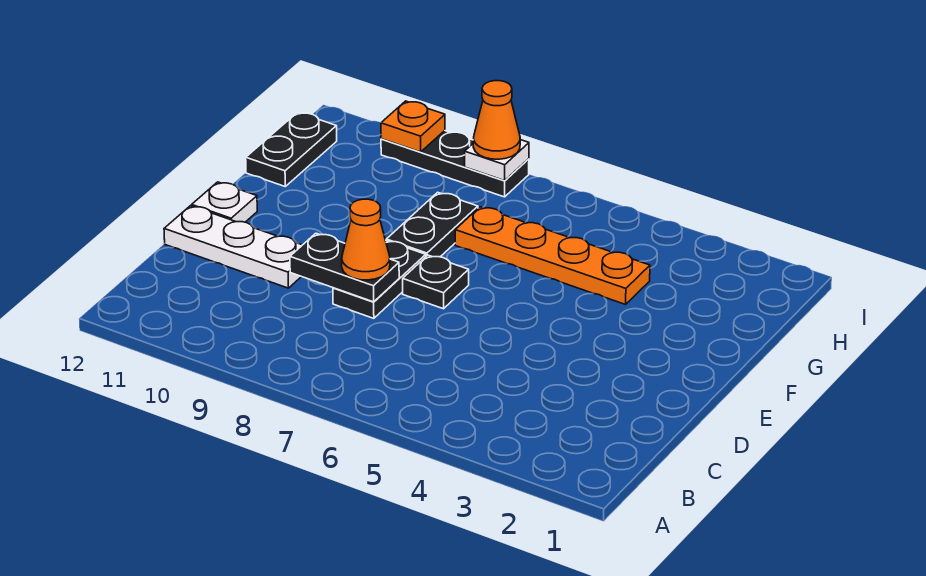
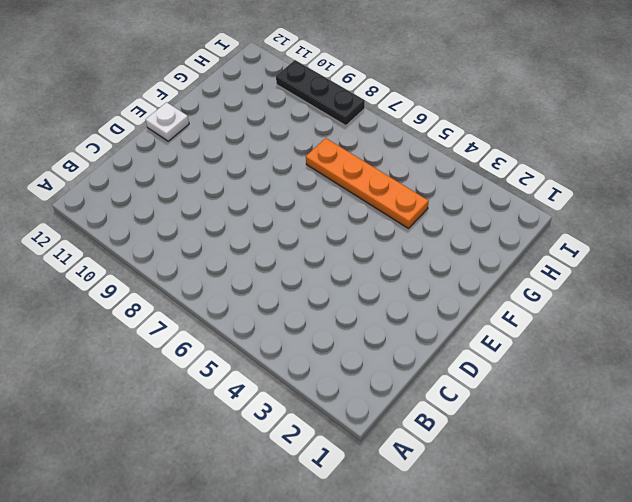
none -> black 1x2 plate [333,241,426,318]
none -> white 1x3 plate [164,206,302,288]
none -> black 1x1 plate [403,255,469,309]

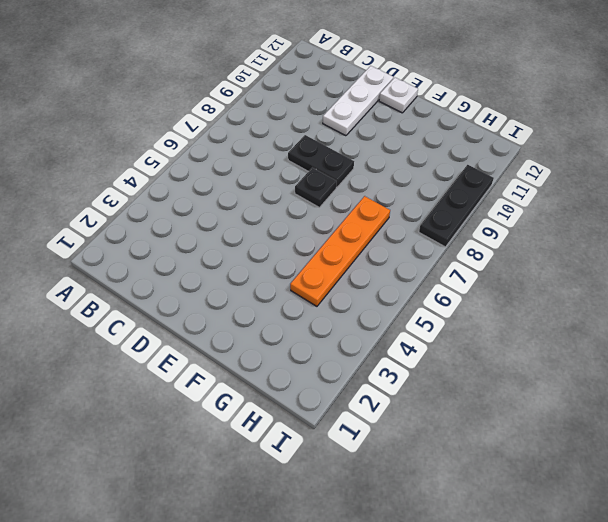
none -> black 1x2 plate [386,192,478,257]
none -> black 1x2 plate [246,112,337,186]
none -> black 1x2 plate [290,233,399,302]

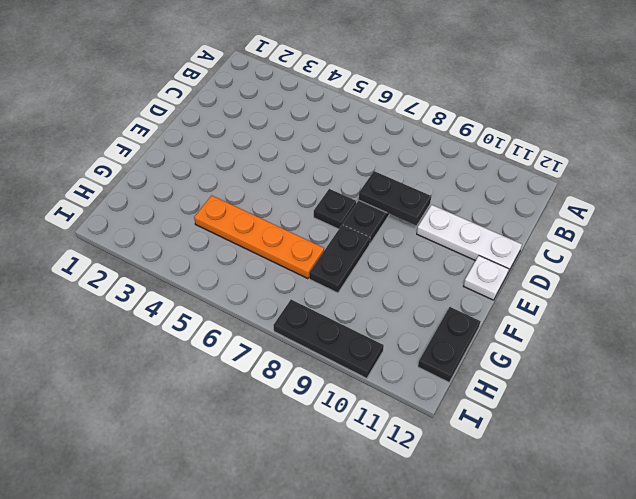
none -> white 1x1 plate [465,140,529,181]
none -> orange 1x1 plate [381,101,445,152]
none -> orange 1x1 cone [342,199,390,280]

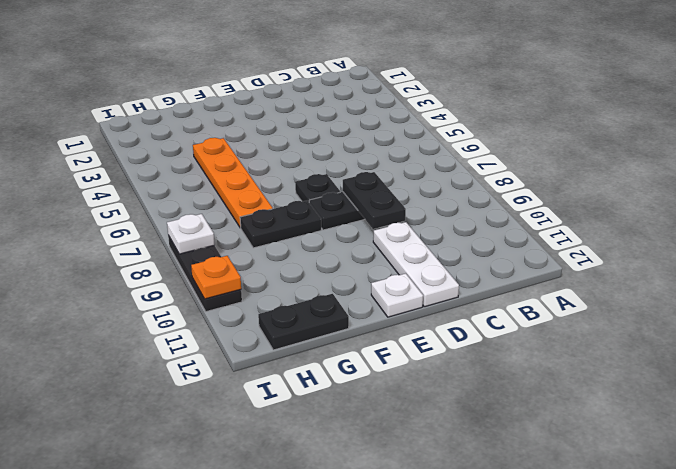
none -> orange 1x1 cone [342,199,390,280]
none -> orange 1x1 cone [473,81,520,159]

